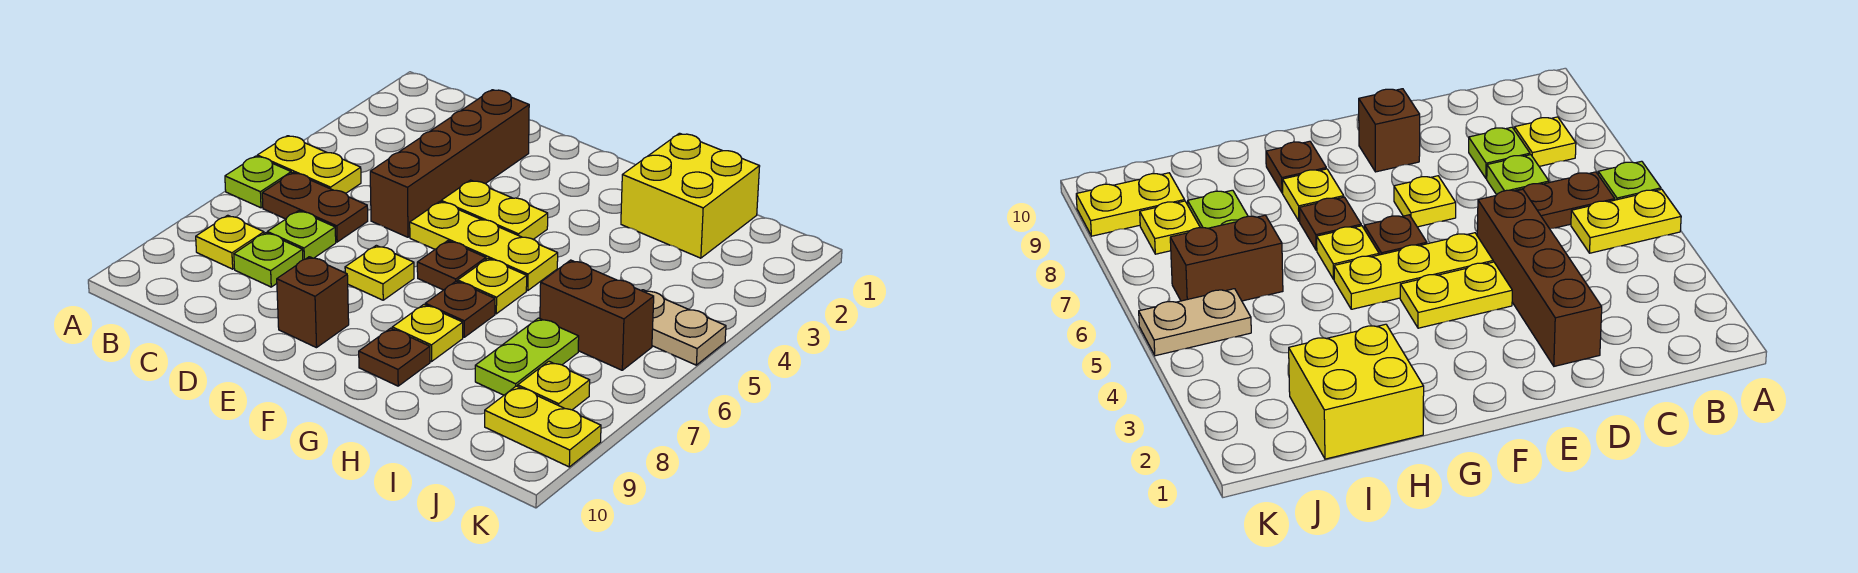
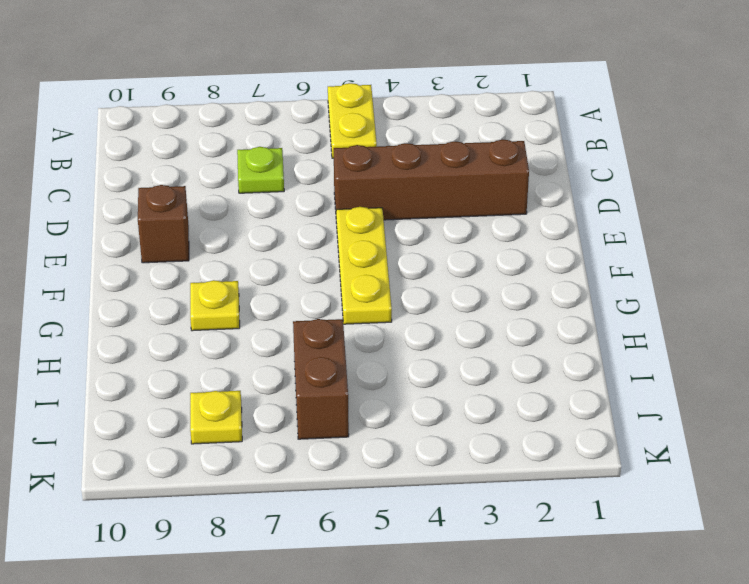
none -> lime 1x1 plate [225,156,291,208]
none -> brown 1x2 plate [262,173,368,242]
none -> yellow 1x1 plate [196,215,264,269]

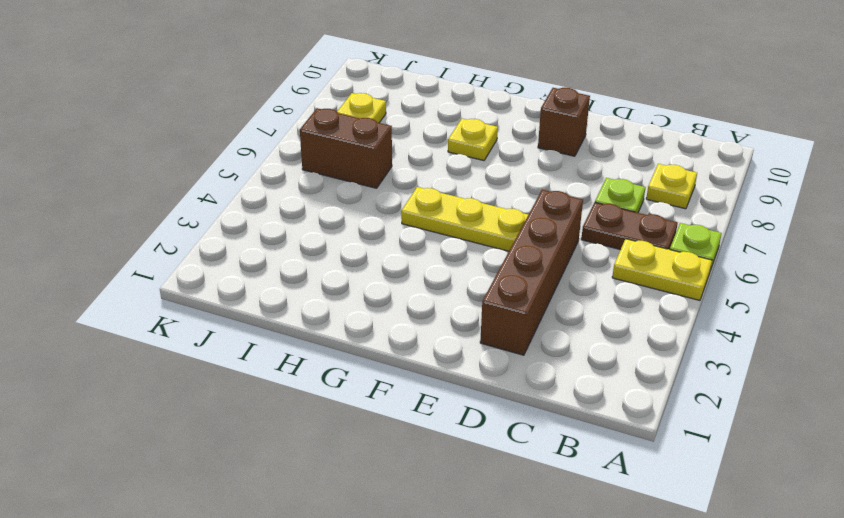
none -> lime 1x1 plate [234,233,303,287]
none -> yellow 1x2 plate [441,180,548,239]
none -> yellow 1x1 plate [345,245,414,300]

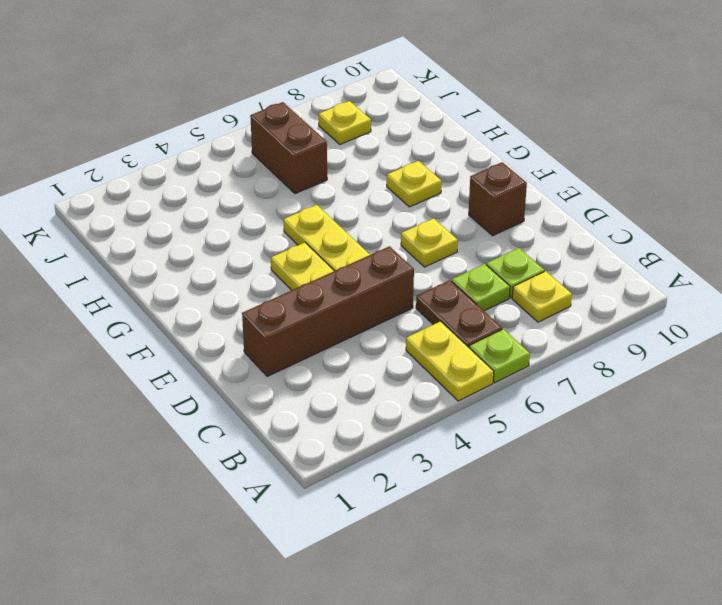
none -> brown 1x1 plate [417,241,486,290]
none -> yellow 1x1 plate [458,259,527,314]
none -> brown 1x1 plate [425,281,495,337]

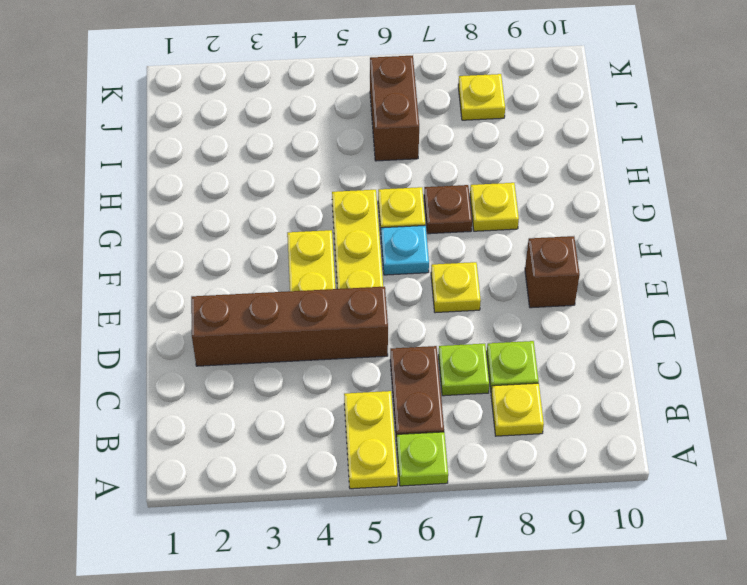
cyan 1x1 plate [381,225,429,275] -> brown 1x1 plate [417,241,486,290]
none -> brown 1x1 plate [359,328,430,386]
none -> yellow 2x2 brick [621,133,760,258]
none -> lime 1x2 plate [475,318,579,395]

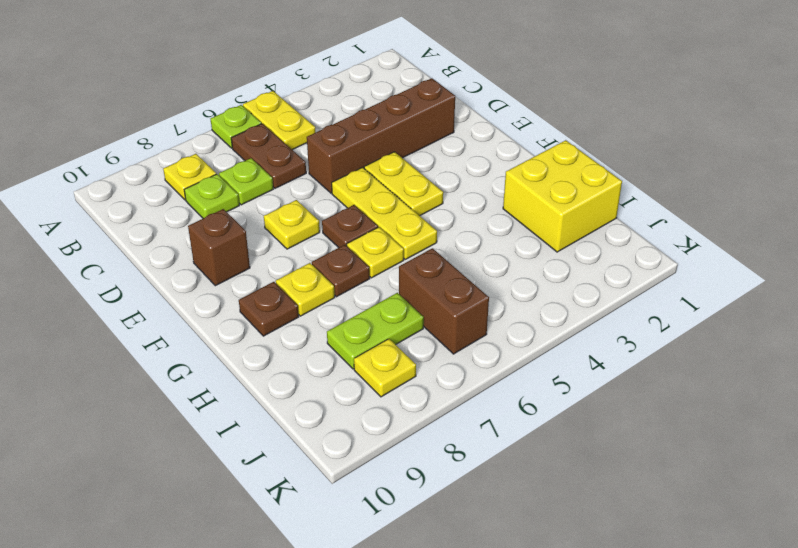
none -> tan 1x2 plate [641,290,726,365]
none -> yellow 1x2 plate [485,386,601,467]

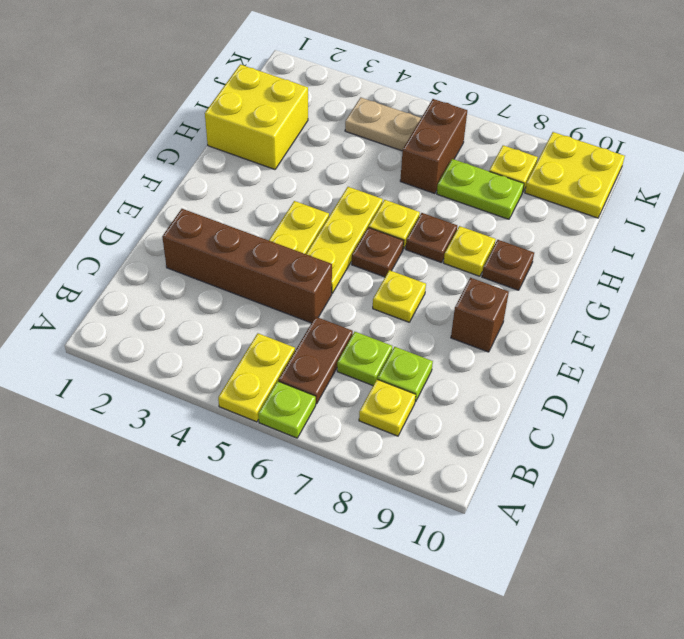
tan 1x2 plate [345,97,421,151] -> tan 1x2 plate turned to [641,290,726,365]
yellow 2x2 plate [525,132,625,218] -> yellow 1x2 plate [485,386,601,467]

